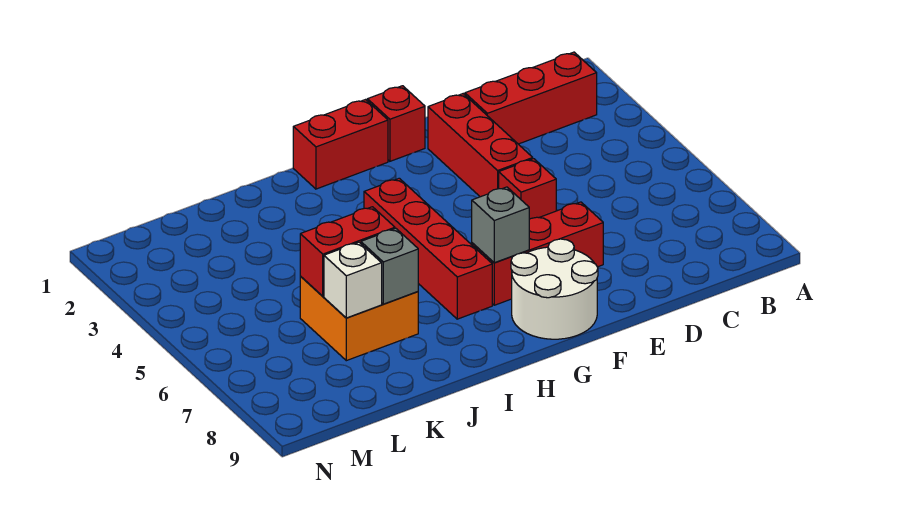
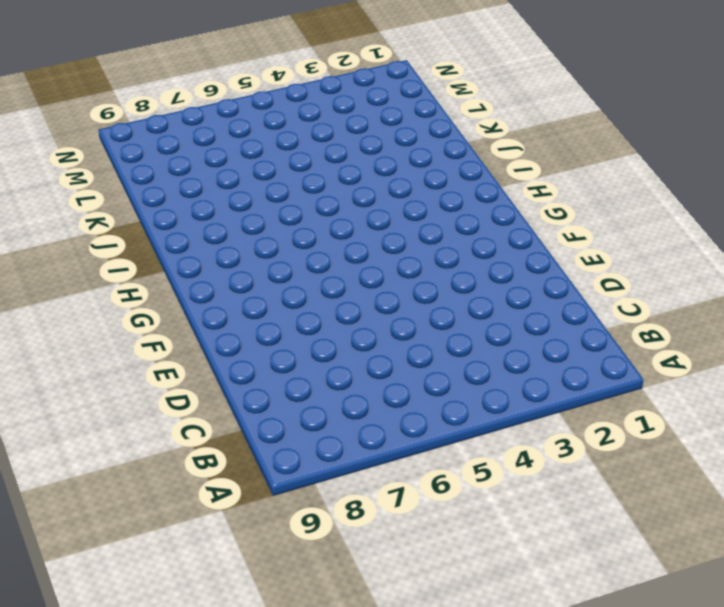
none -> red 1x3 brick [465,52,597,144]
none -> red 1x3 brick [428,94,533,197]
none -> red 1x1 brick [499,159,556,219]

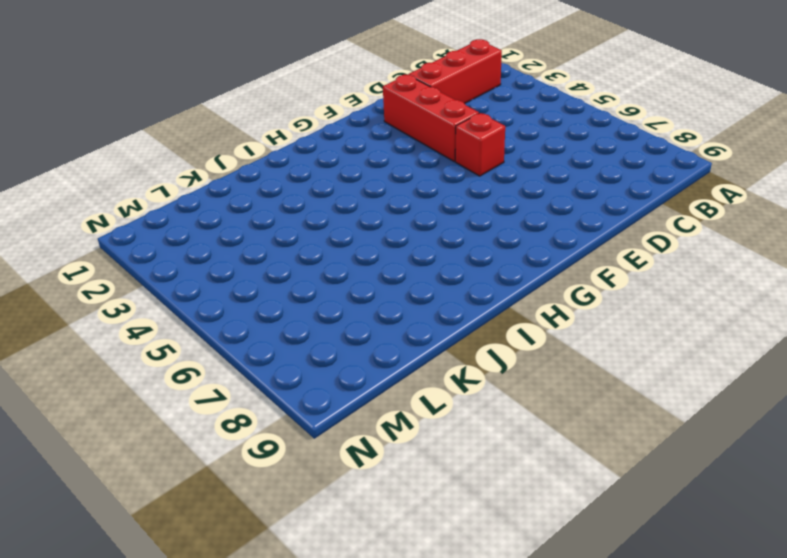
none -> red 1x3 brick [472,202,603,305]
none -> red 1x1 brick [367,86,425,161]
none -> white 2x2 round brick [511,239,598,339]

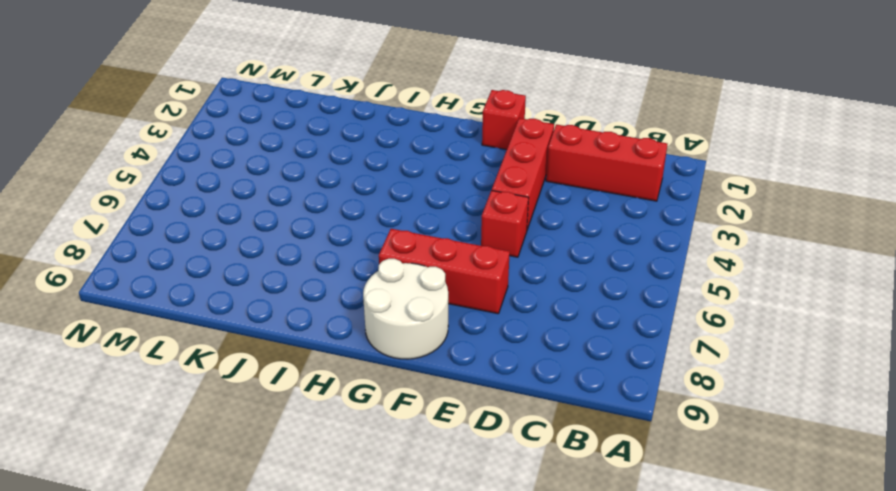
none -> red 1x2 brick [293,100,388,189]
none -> red 1x4 brick [364,178,492,319]
none -> orange 2x2 brick [300,276,418,361]

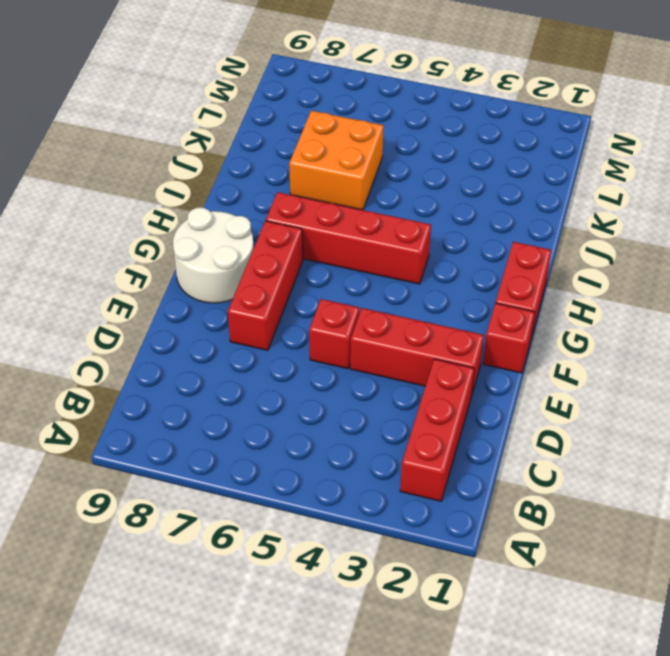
none -> grey 1x1 brick [472,187,529,263]
none -> red 1x2 brick [300,207,395,296]
none -> grey 1x1 brick [361,229,418,304]

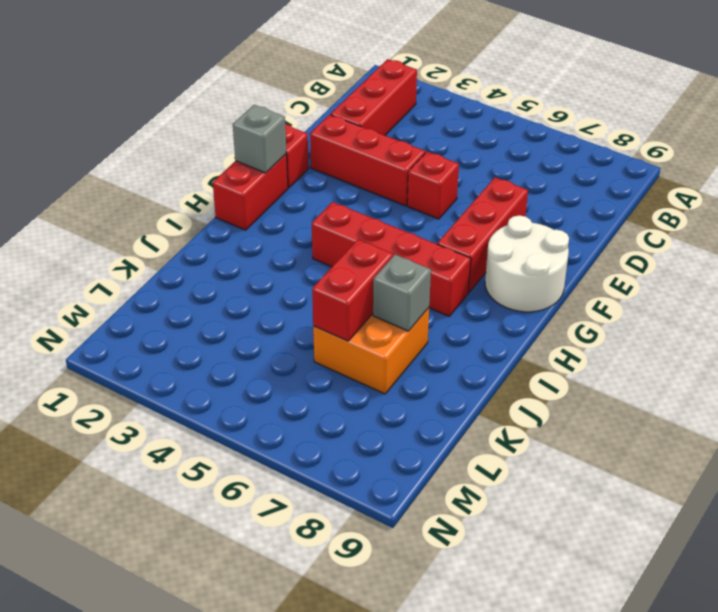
grey 1x1 brick [233,105,286,173] -> grey 1x1 brick moved to [472,187,529,263]
none -> white 1x1 brick [324,242,382,318]

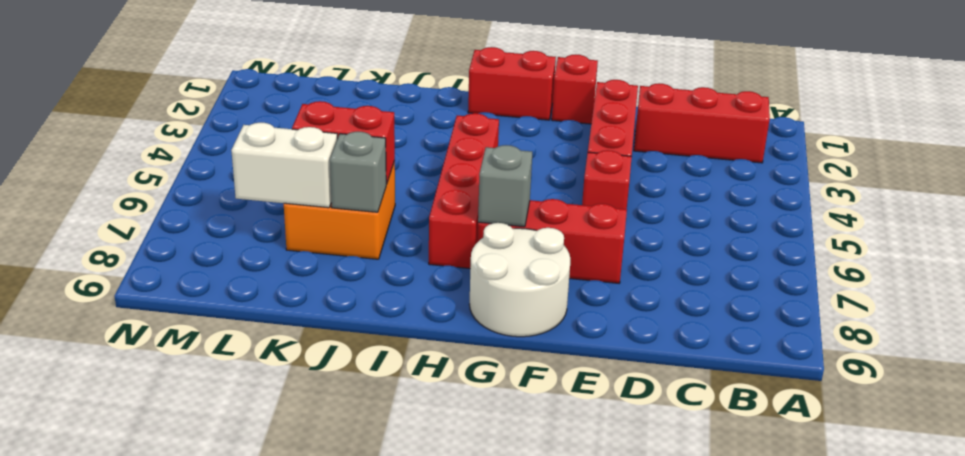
white 1x2 brick [231,123,337,208] -> white 1x1 brick [324,242,382,318]

